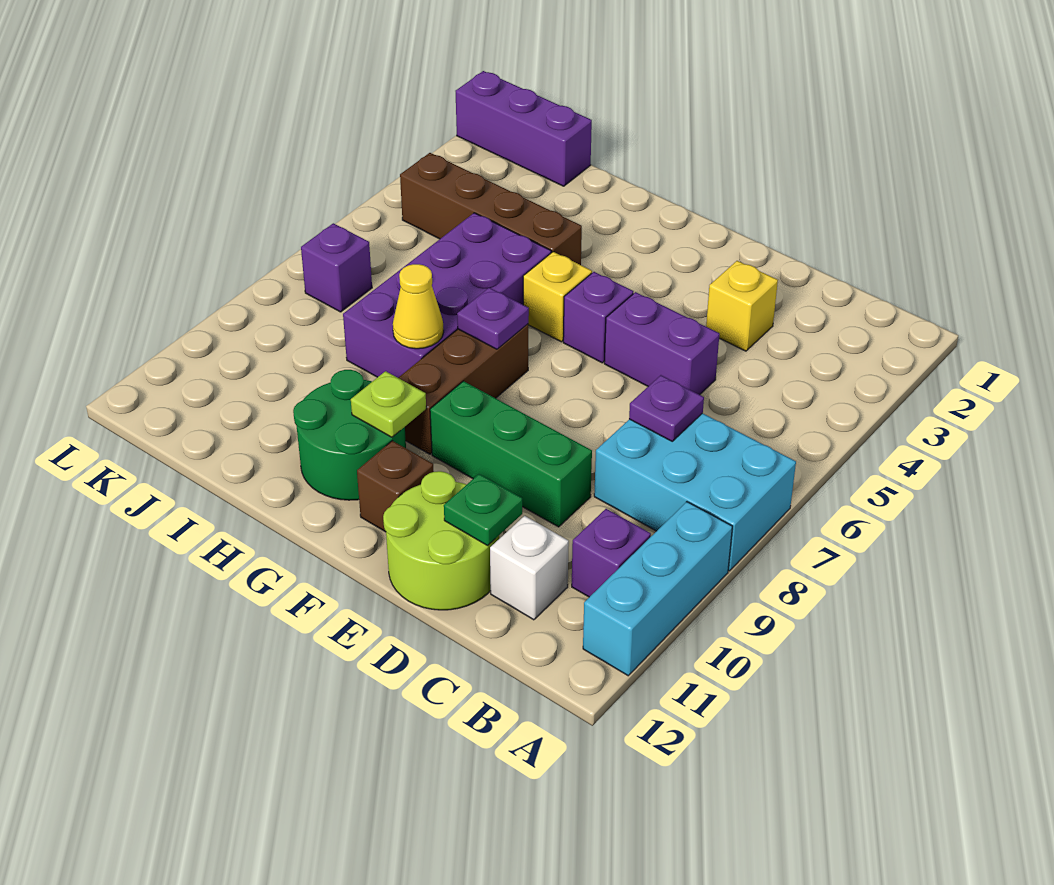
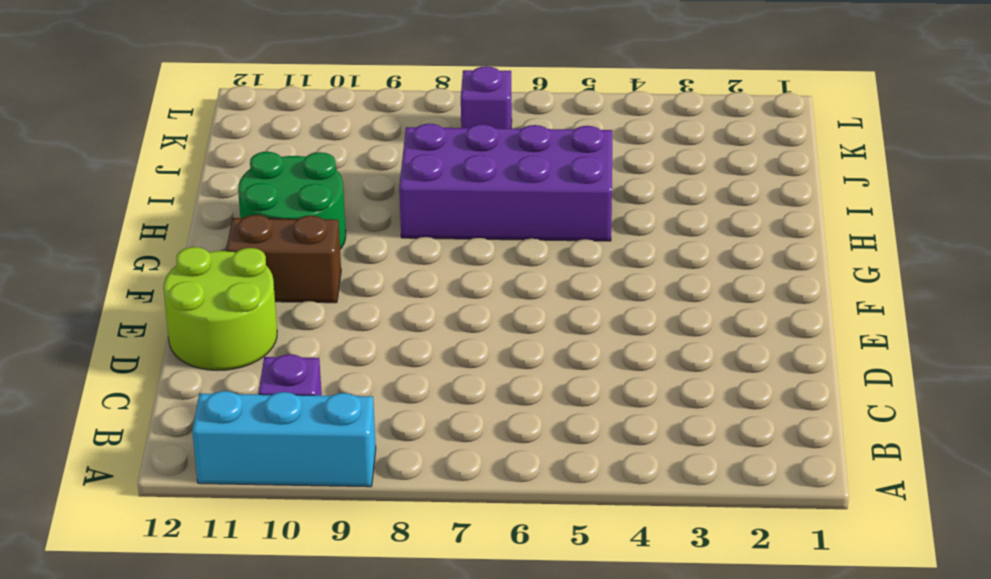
brown 1x2 brick [226,215,341,303] -> brown 1x1 brick [357,441,434,532]
none -> cyan 2x3 brick [594,413,796,571]
none -> white 1x1 brick [490,516,569,620]
none -> yellow 1x1 brick [706,261,778,351]

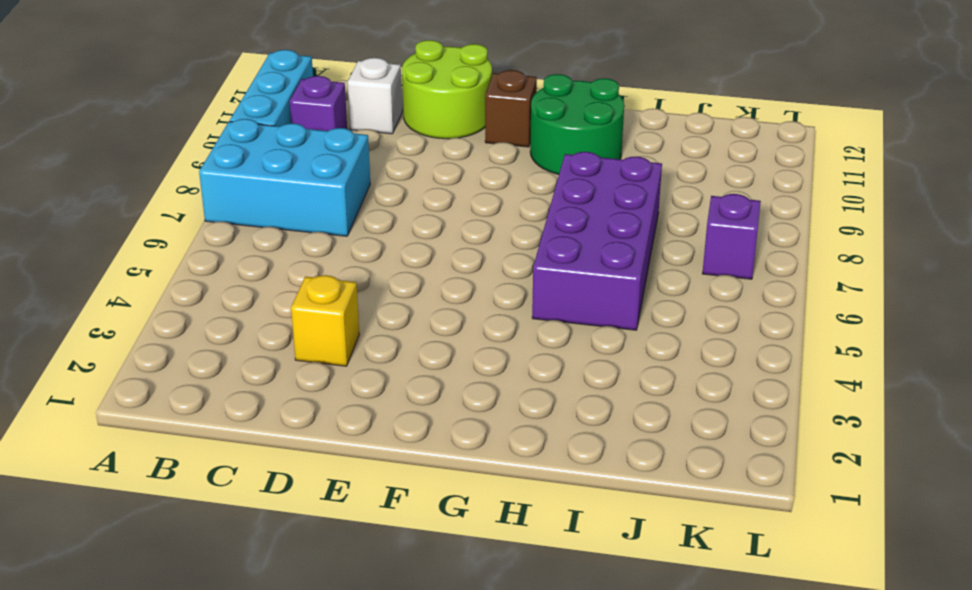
none -> purple 1x2 brick [604,292,719,395]
none -> green 1x3 brick [430,381,592,527]
none -> purple 1x1 brick [563,272,633,363]

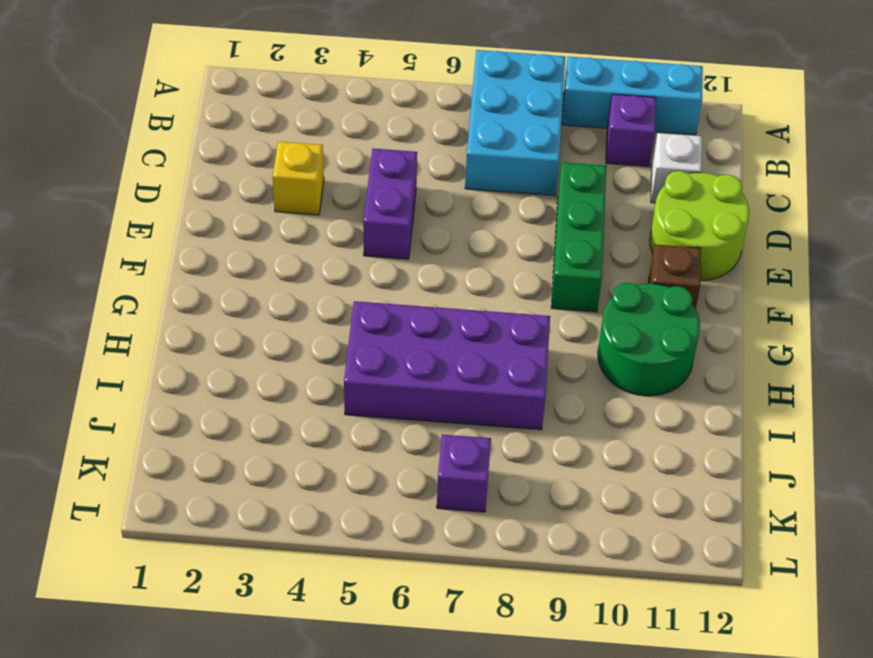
none -> purple 1x1 brick [563,272,633,363]
none -> yellow 1x1 brick [523,252,592,342]
none -> brown 1x3 brick [398,324,528,454]

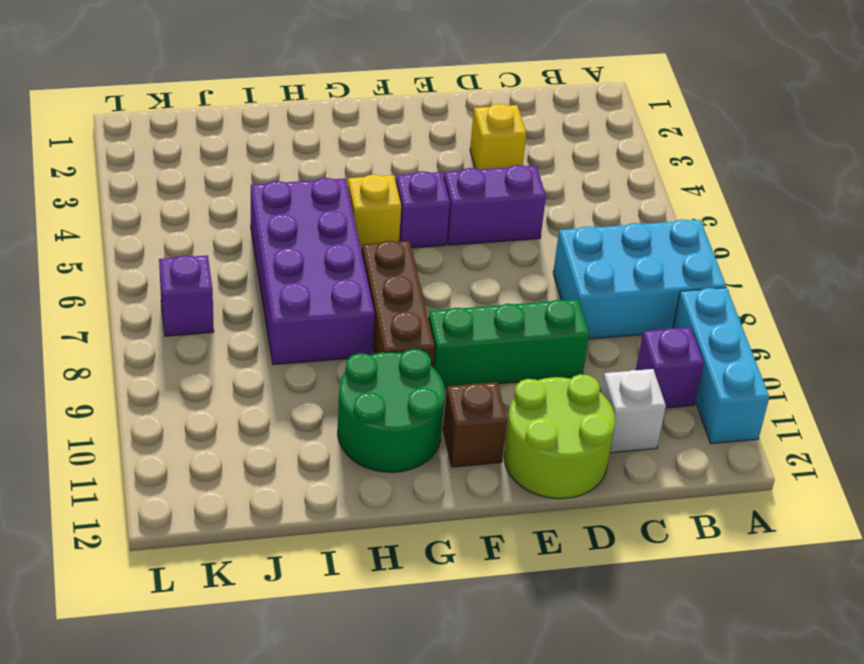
none -> brown 1x4 brick [400,153,582,265]
none -> purple 1x3 brick [456,71,592,186]
none -> purple 1x1 plate [629,375,704,441]

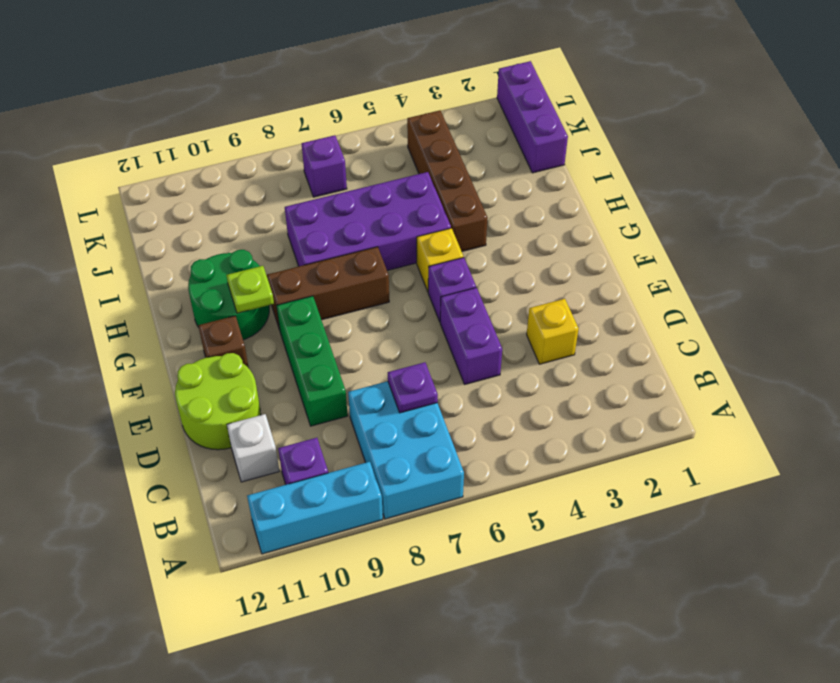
none -> green 1x1 plate [444,474,522,546]
none -> purple 1x1 plate [457,288,529,349]
none -> yellow 1x1 cone [393,264,444,349]

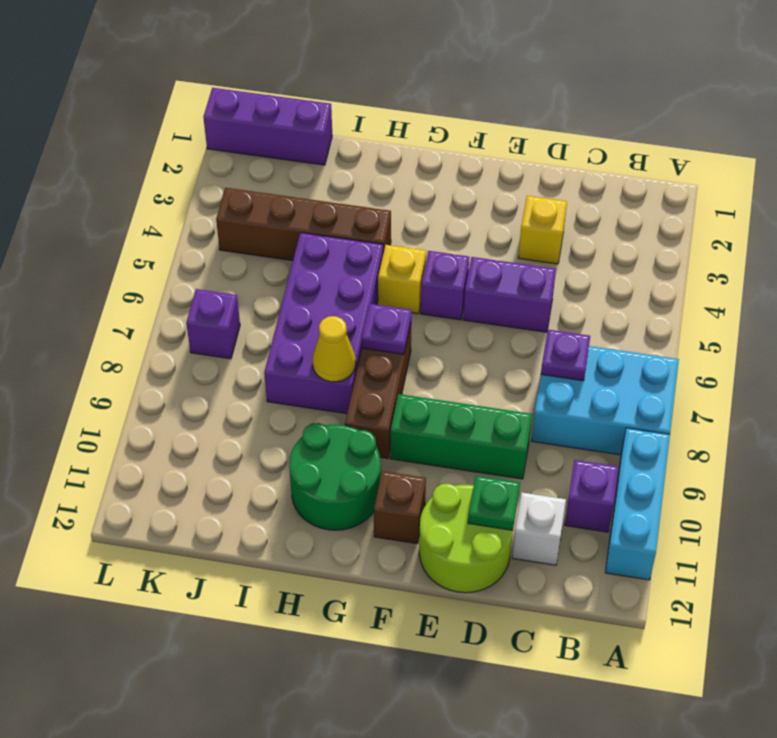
none -> lime 1x1 plate [351,371,426,437]

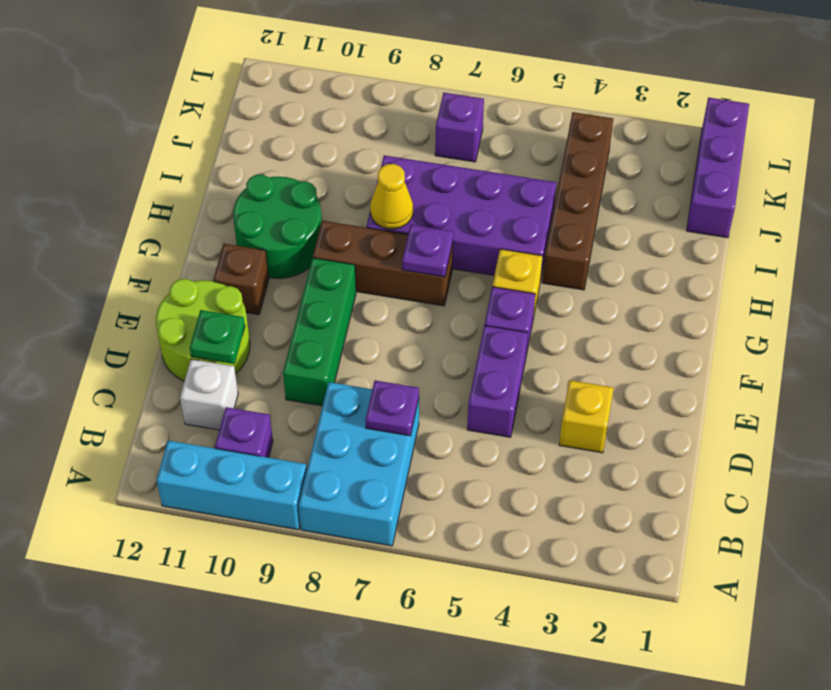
none -> lime 1x1 plate [351,371,426,437]

